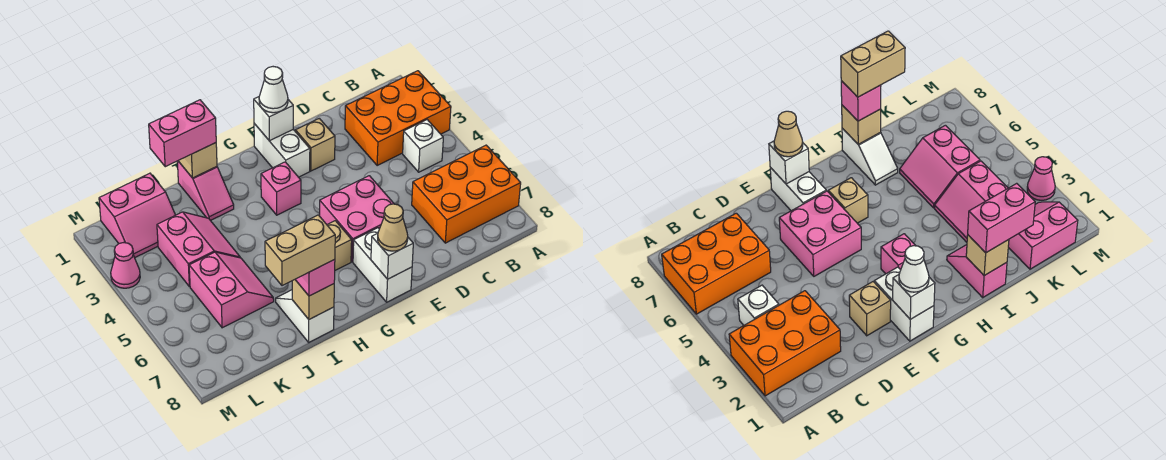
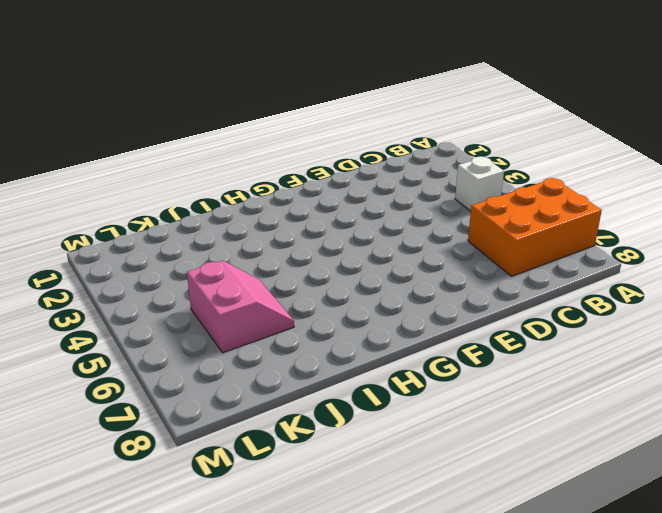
none -> orange 2x3 brick [345,71,451,166]
none -> tan 1x1 brick [295,118,335,171]
none -> pink 2x2 brick [320,176,394,262]

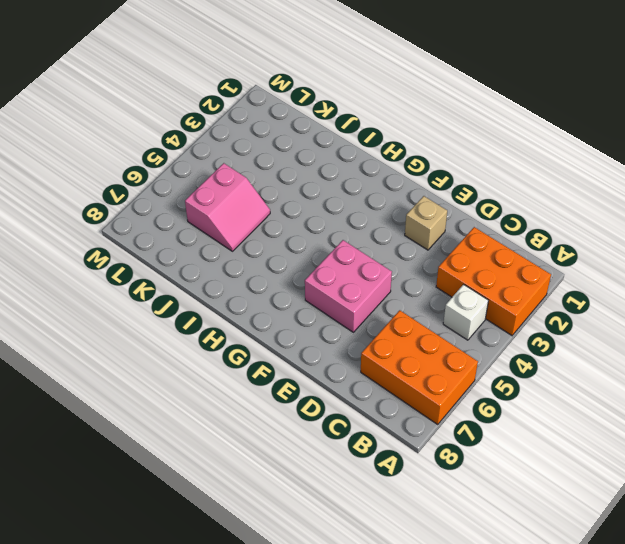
none -> white 1x2 brick [254,124,310,177]
none -> white 1x2 brick [353,228,412,302]
none -> pink 1x1 brick [261,162,301,215]

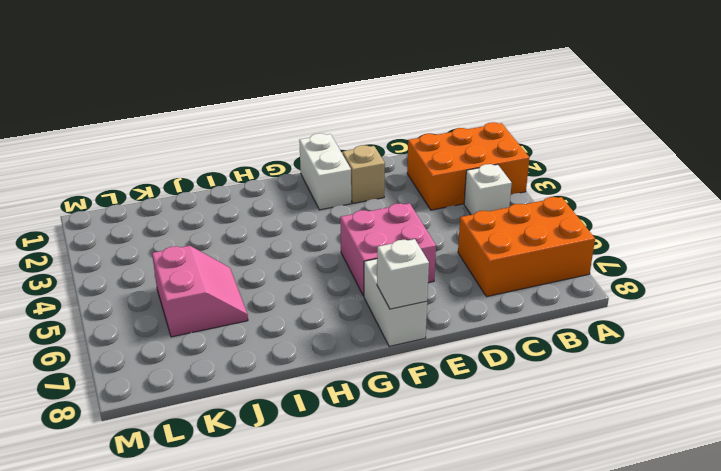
none -> pink 1x1 brick [261,162,301,215]
none -> tan 1x1 brick [327,221,352,270]
none -> pink 1x2 slope [177,161,234,221]

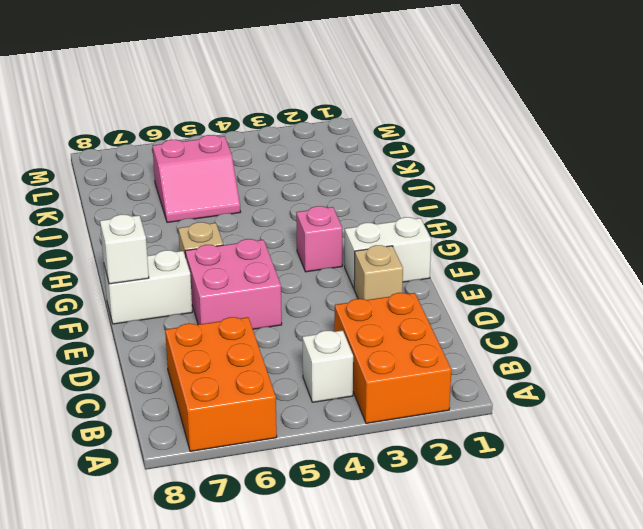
none -> pink 1x2 slope [177,161,234,221]
none -> white 1x2 slope [276,290,334,342]
none -> pink 2x2 slope [157,212,240,287]

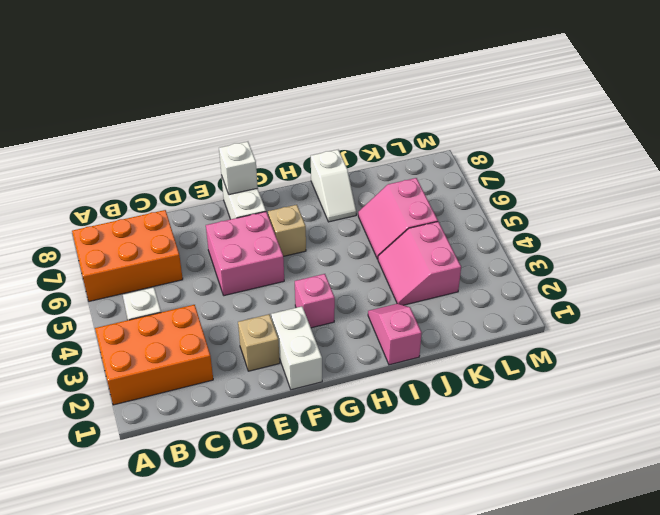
none -> pink 2x2 slope [99,173,175,258]
none -> pink 1x1 cone [111,243,140,288]
none -> white 1x1 brick [254,97,293,141]

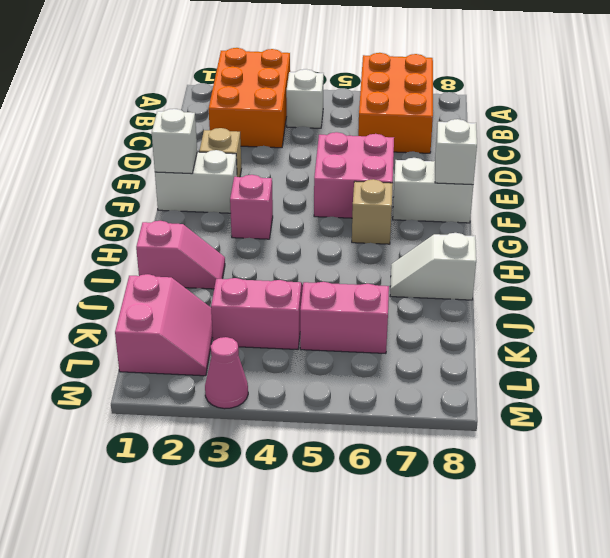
none -> tan 1x1 brick [178,143,217,178]
none -> tan 1x1 brick [292,280,334,319]
none -> white 1x1 cone [259,67,288,113]

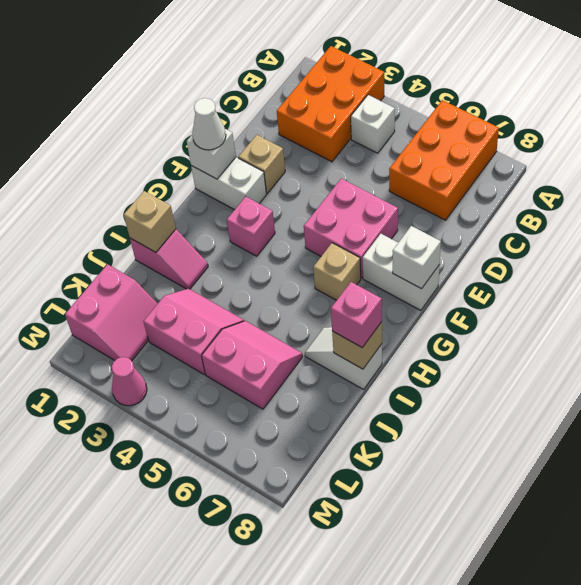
none -> tan 1x1 cone [378,204,408,251]
none -> pink 1x2 brick [149,100,216,167]
none -> tan 1x2 brick [265,215,335,286]

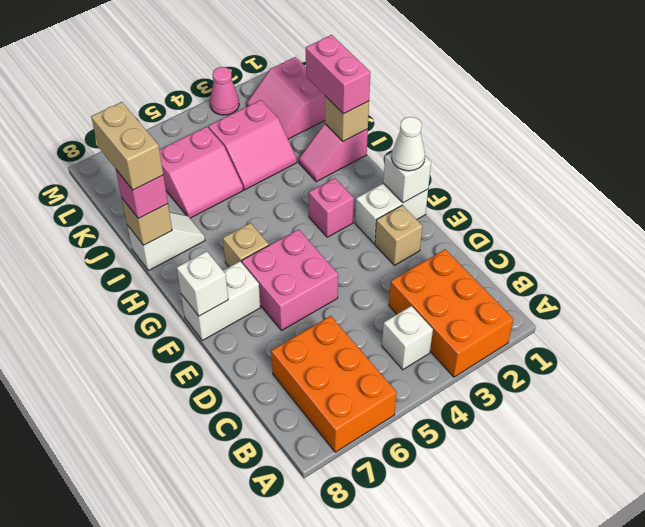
none -> tan 1x1 cone [378,204,408,251]

